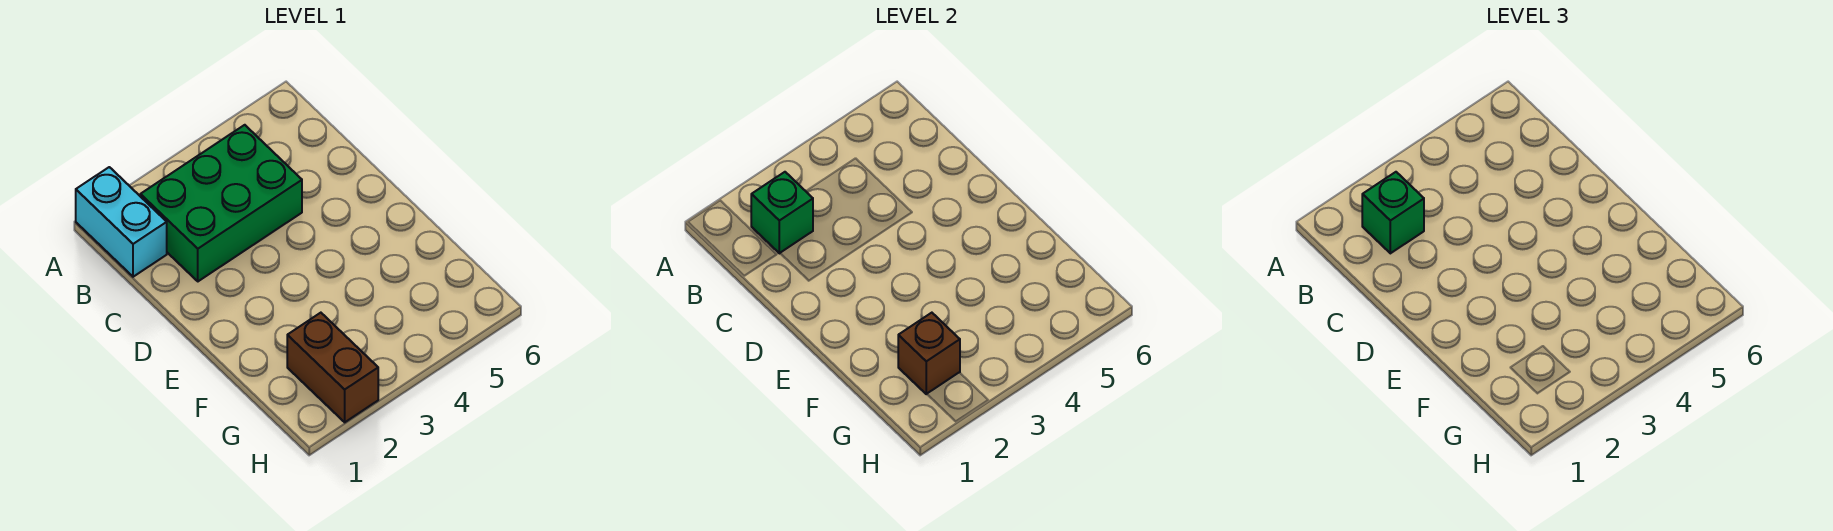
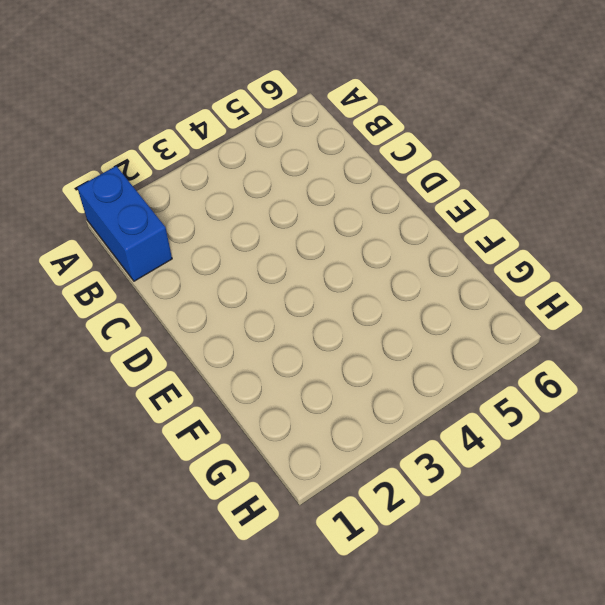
blue 1x2 brick [77,166,172,281] -> cyan 1x2 brick [76,167,167,277]
none -> green 2x3 brick [140,125,302,281]
none -> brown 1x2 brick [287,313,378,422]

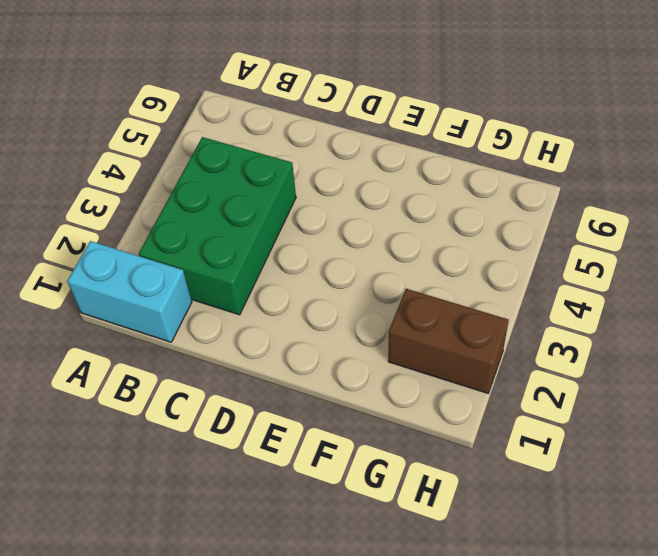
none -> green 1x1 brick [751,172,813,253]
none -> brown 1x1 brick [898,313,960,394]

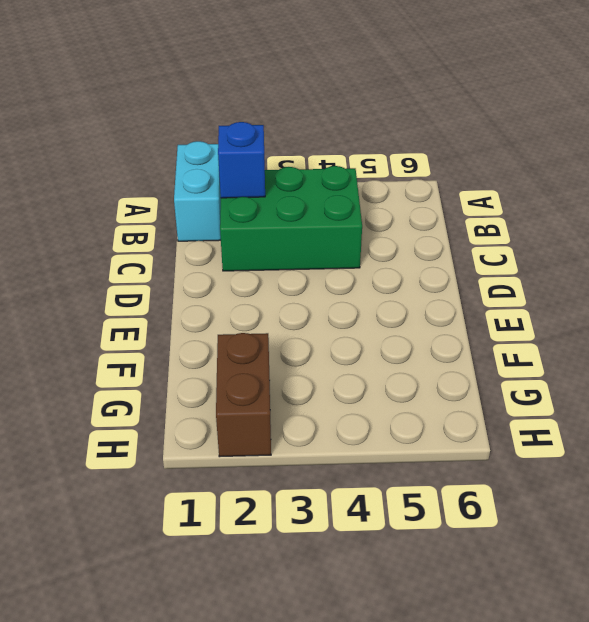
blue 1x1 brick [218,122,265,198] -> green 1x1 brick [751,172,813,253]
none -> brown 1x1 brick [898,313,960,394]
none -> green 1x1 brick [1362,172,1424,253]

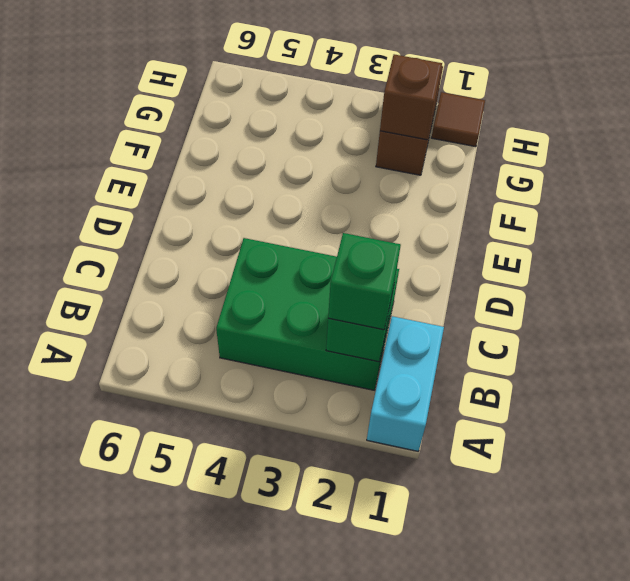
brown 1x1 tile [431,92,485,147] -> none

